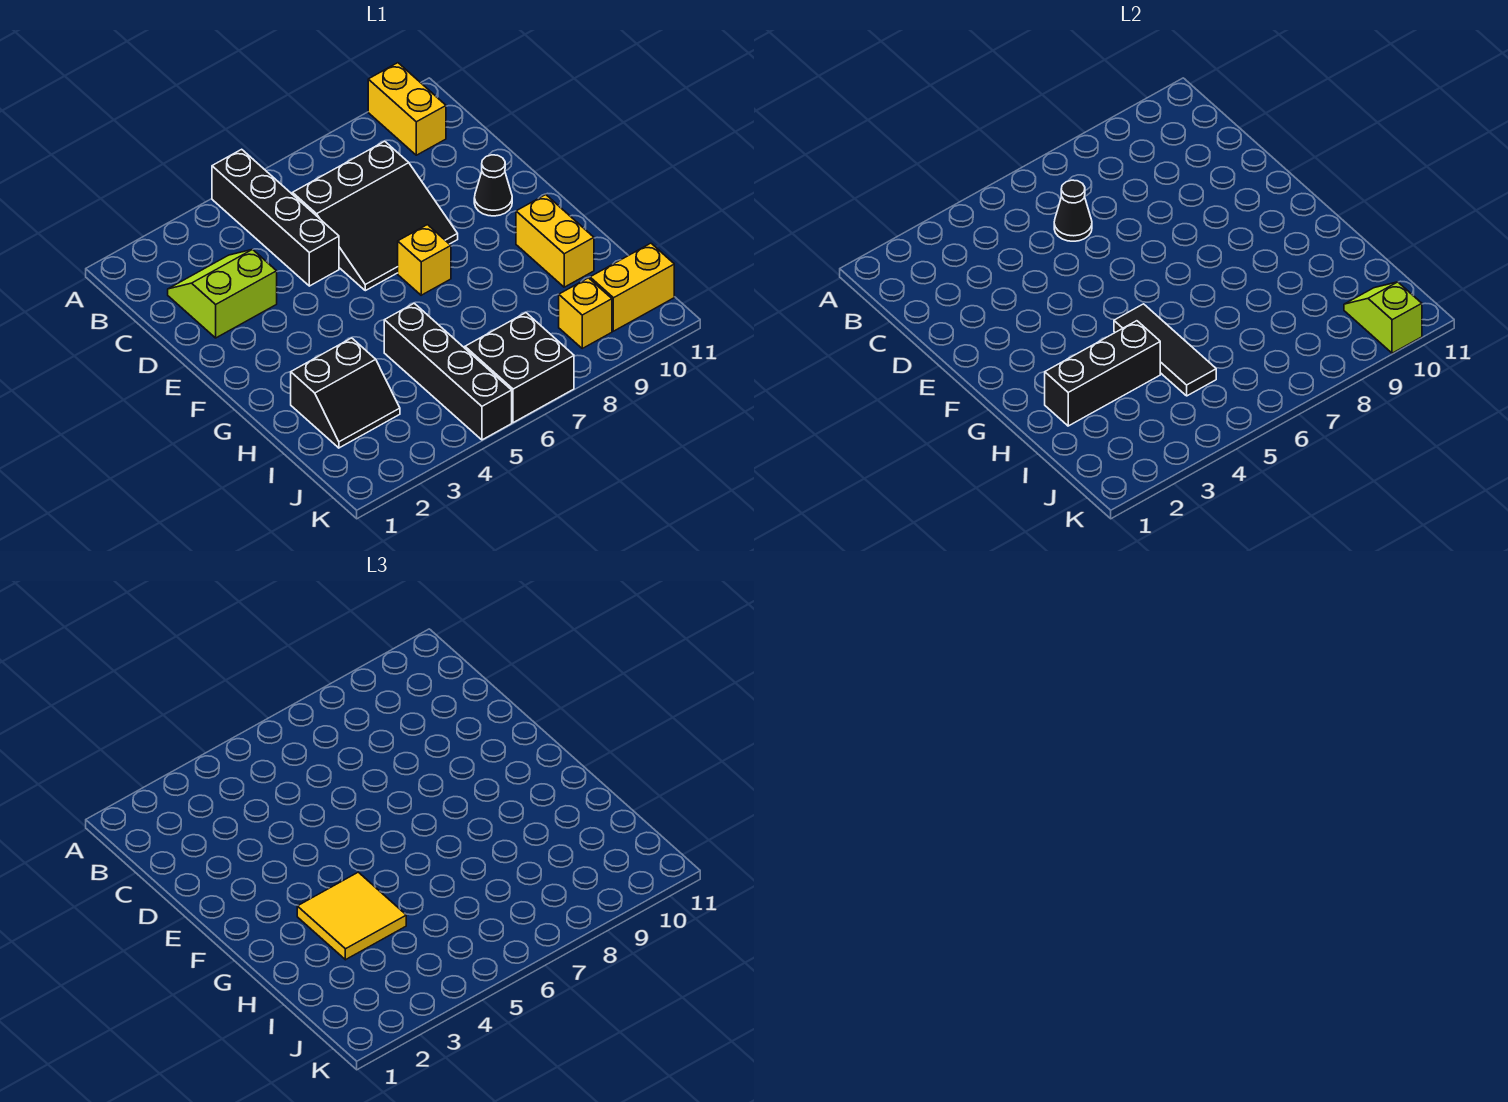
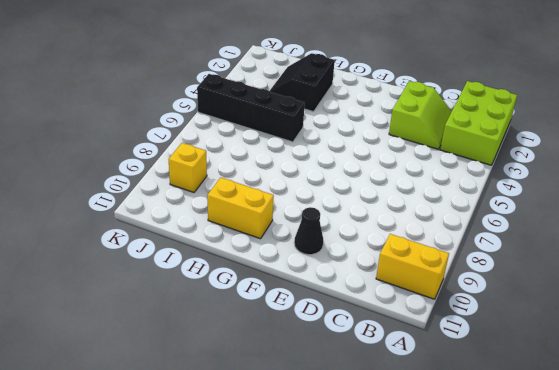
lime 2x3 brick [440,81,517,165] -> none
none -> black 1x4 brick [212,149,339,286]
none -> black 3x3 slope [293,141,458,291]
none -> yellow 1x1 brick [398,225,451,295]

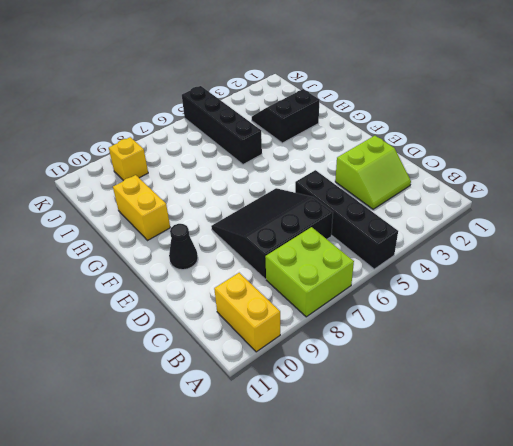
lime 2x2 brick [265,227,354,317] -> none
none -> yellow 1x1 brick [398,225,451,295]
none -> black 2x2 brick [465,313,574,423]
none -> yellow 1x2 brick [590,243,674,331]

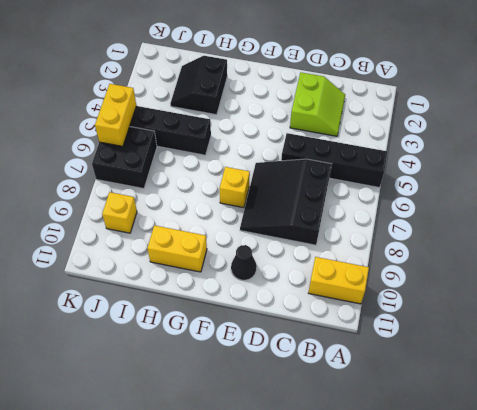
yellow 1x2 brick [95,84,136,146] -> yellow 1x2 brick moved to [590,243,674,331]
none -> black 1x1 cone [1054,180,1092,241]
none -> black 1x3 tile [1114,304,1216,396]
none -> black 1x3 brick [1045,321,1160,426]

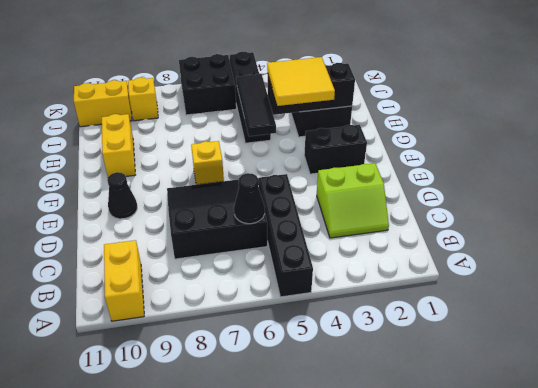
black 1x2 brick [304,125,367,174] -> none
none -> lime 1x2 slope [1344,282,1422,353]

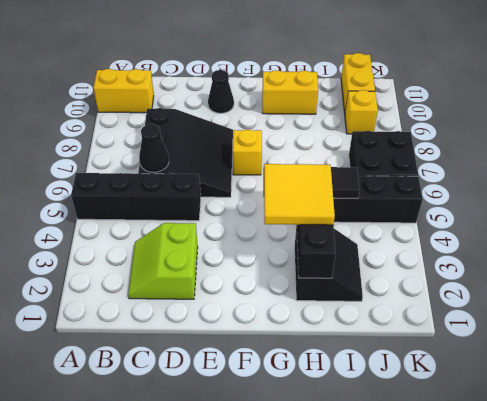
none -> lime 1x2 slope [1344,282,1422,353]

